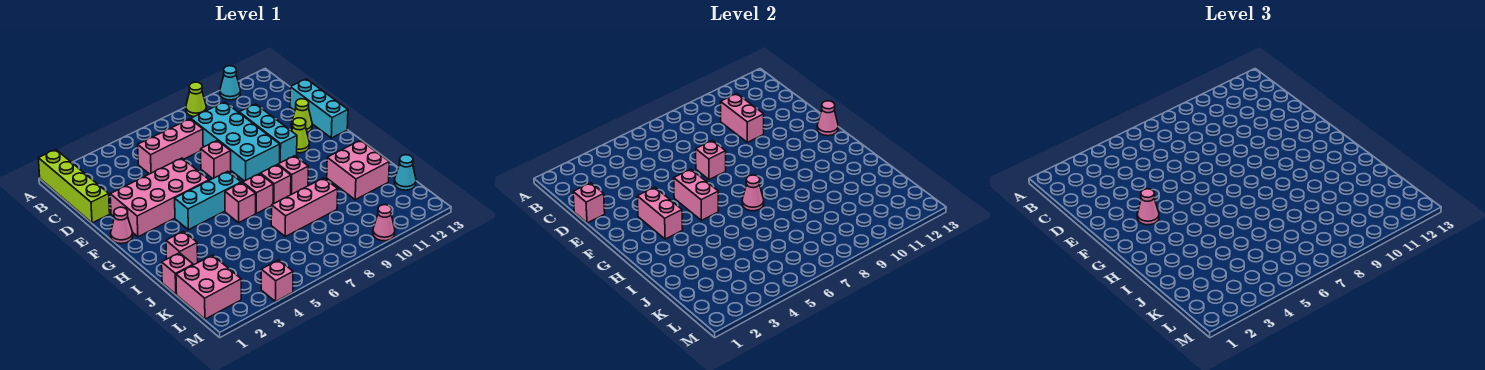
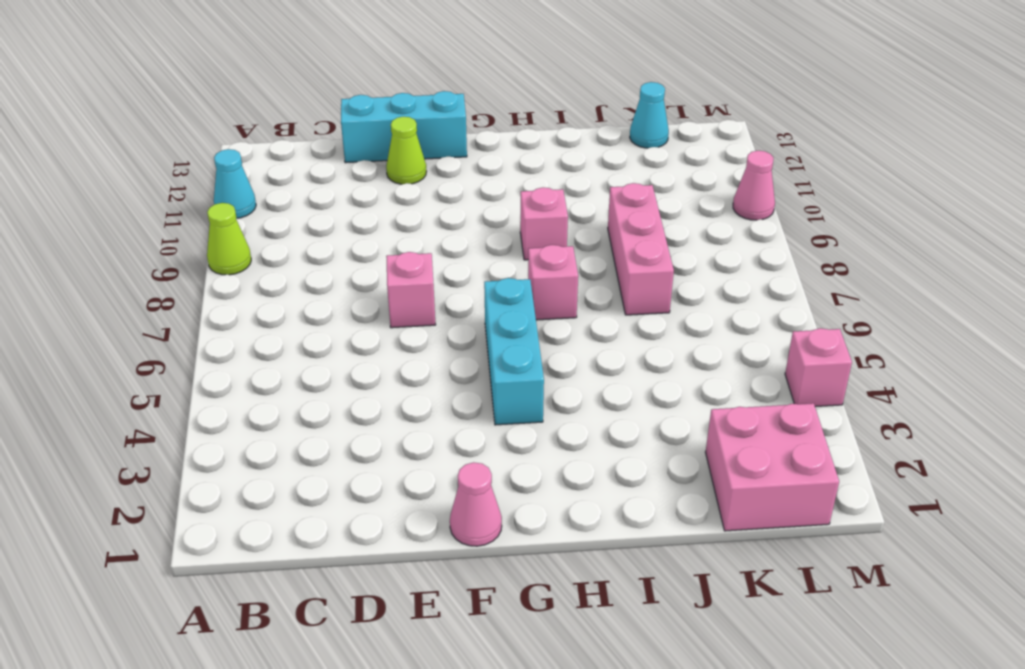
none -> lime 1x4 brick [38,149,110,223]
none -> pink 1x3 brick [138,119,203,174]
none -> cyan 2x4 brick [191,102,280,181]
none -> cyan 1x3 brick [239,104,297,163]

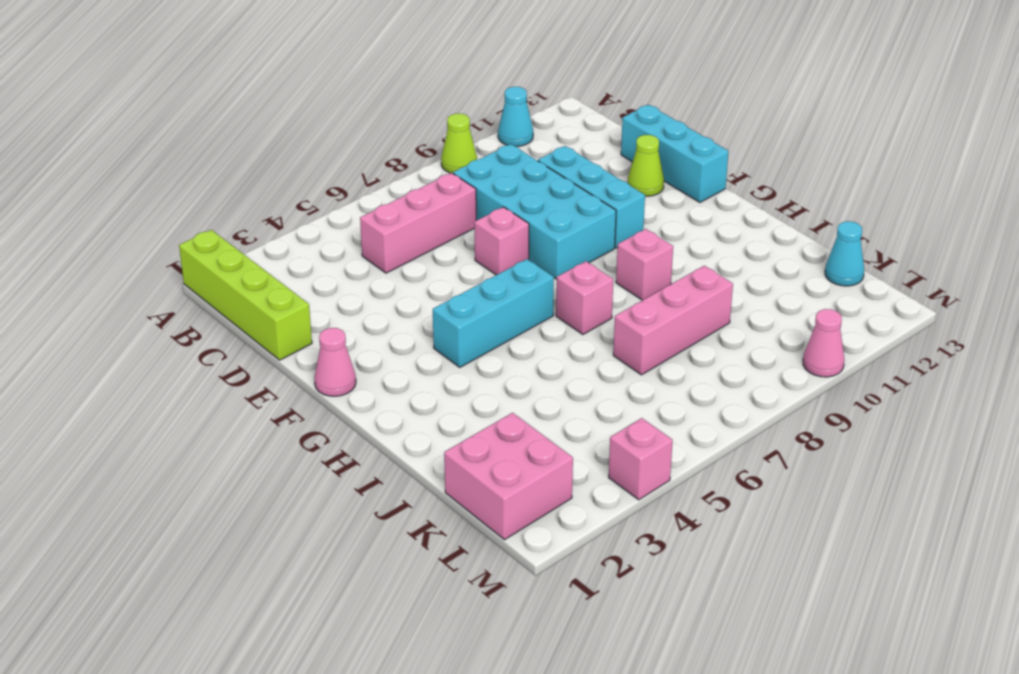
none -> pink 2x4 brick [110,158,209,237]
none -> lime 1x1 cone [292,118,309,153]
none -> pink 1x1 brick [225,183,256,223]
none -> pink 1x1 brick [260,165,291,204]

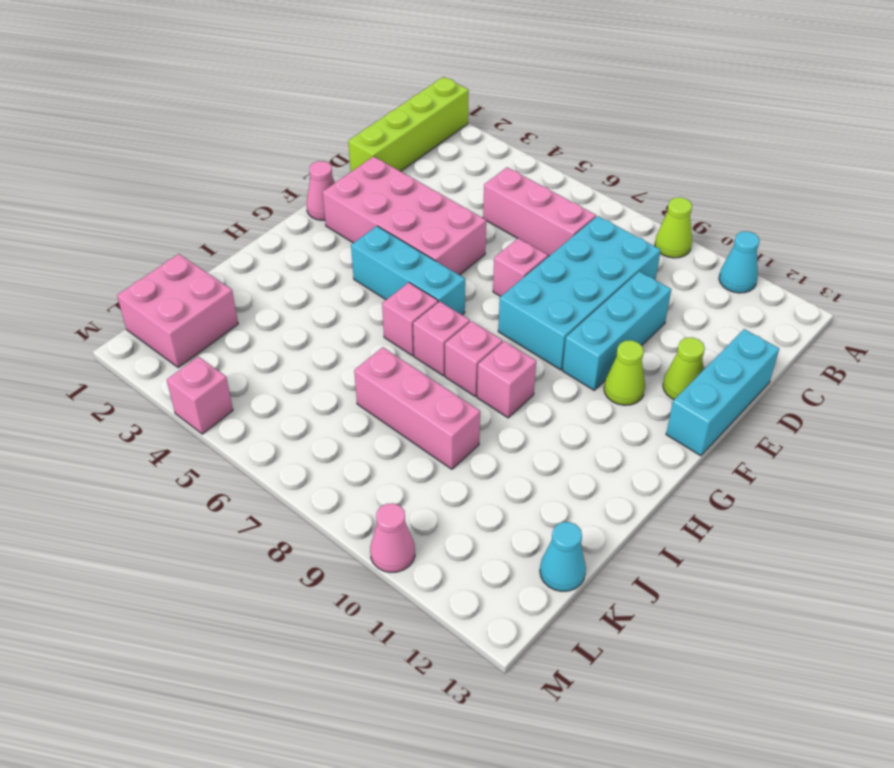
none -> pink 1x1 brick [166,231,198,265]
none -> pink 2x2 brick [327,140,389,200]
none -> pink 1x1 brick [162,253,193,294]
none -> pink 1x2 brick [721,94,764,142]

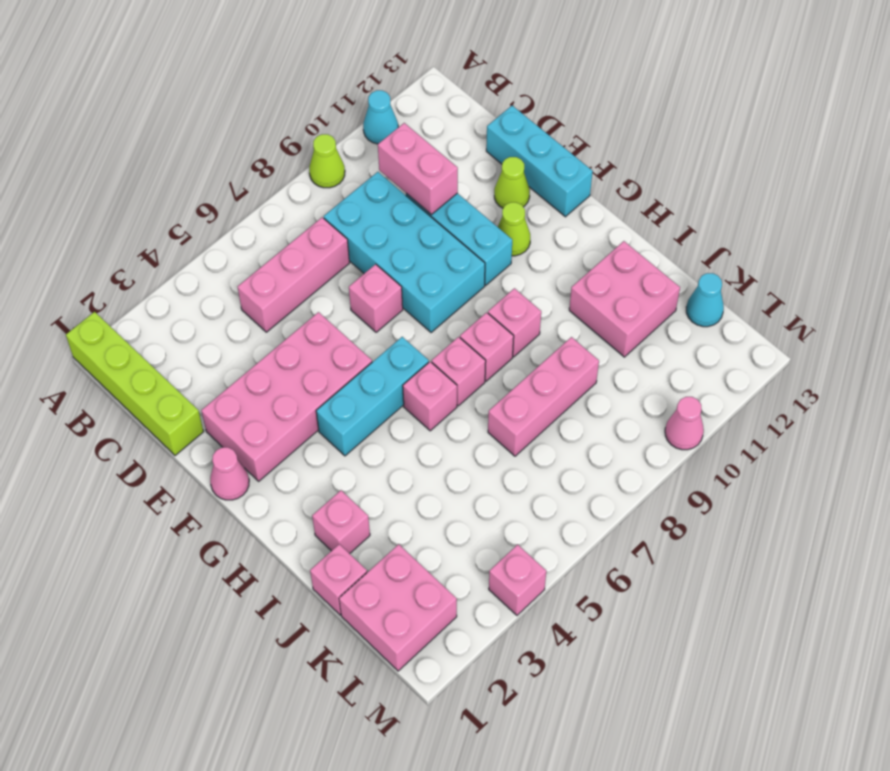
none -> pink 1x1 brick [573,183,605,223]
none -> pink 1x1 brick [696,140,726,180]
none -> pink 1x2 brick [637,187,683,239]
none -> pink 1x2 brick [674,169,718,220]

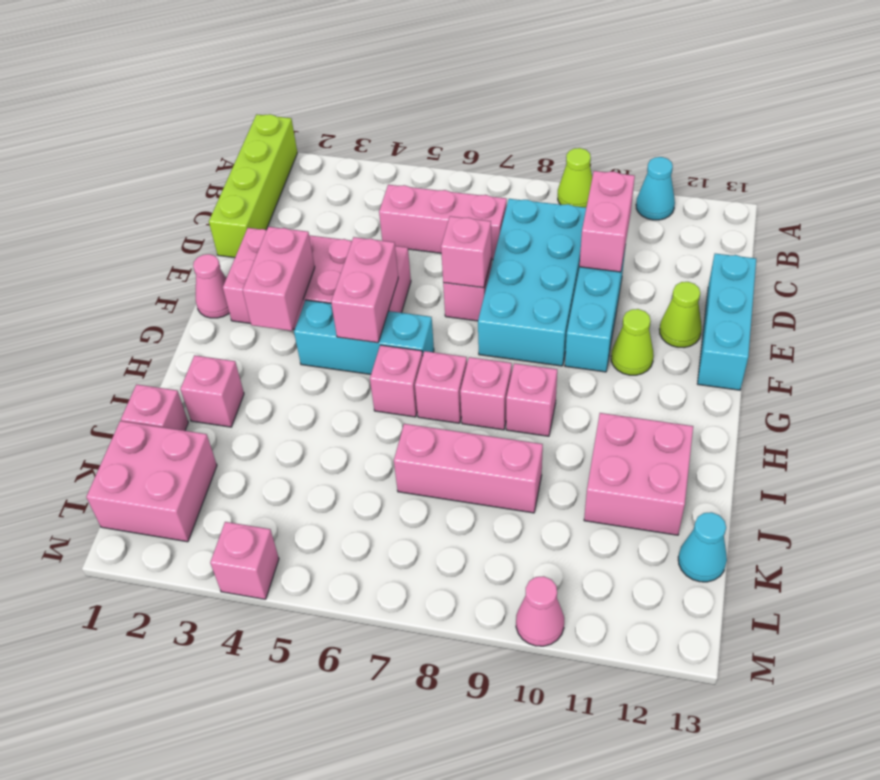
none -> pink 1x1 brick [573,183,605,223]
none -> pink 1x1 cone [817,101,838,136]
none -> pink 1x1 cone [742,175,764,211]
none -> pink 1x1 cone [1137,189,1159,225]

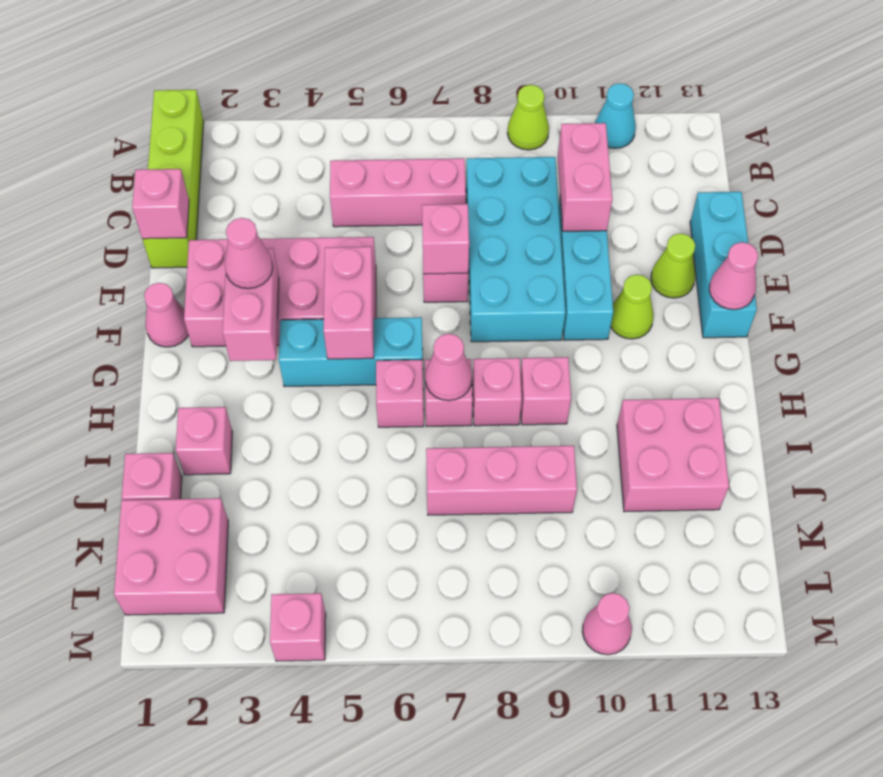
none -> cyan 1x1 cone [395,155,416,190]

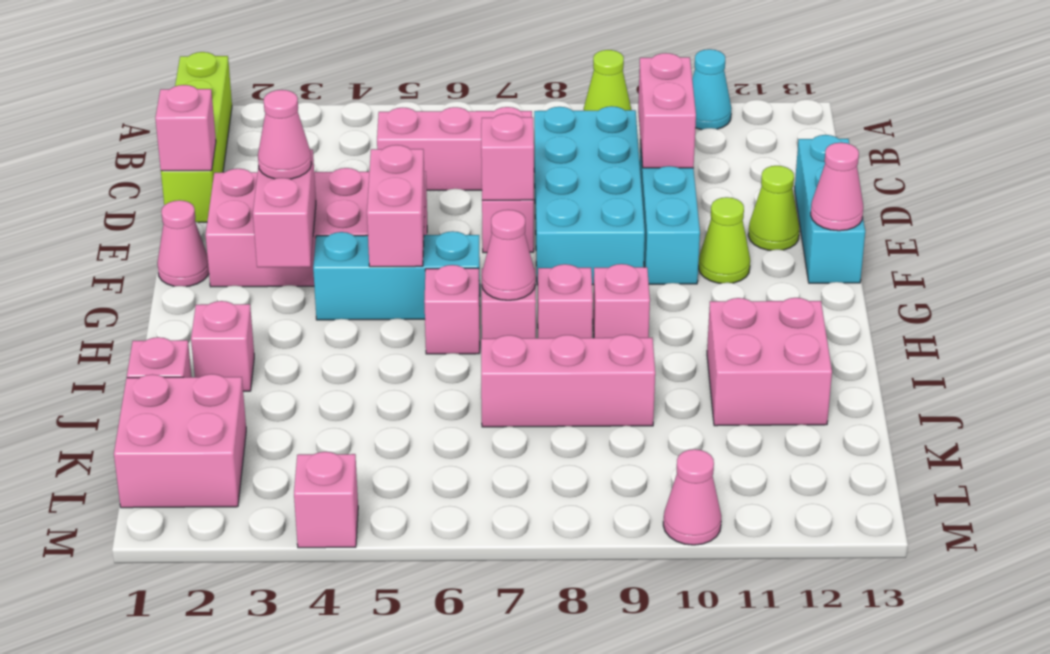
none -> cyan 1x1 cone [395,155,416,190]

